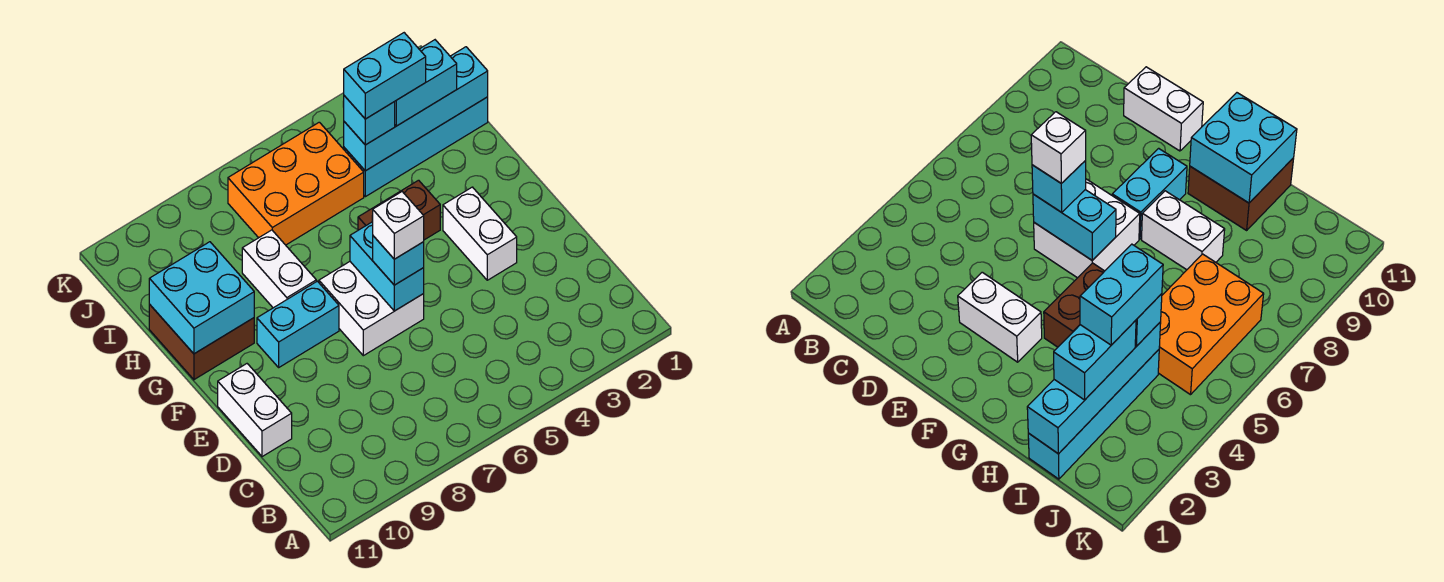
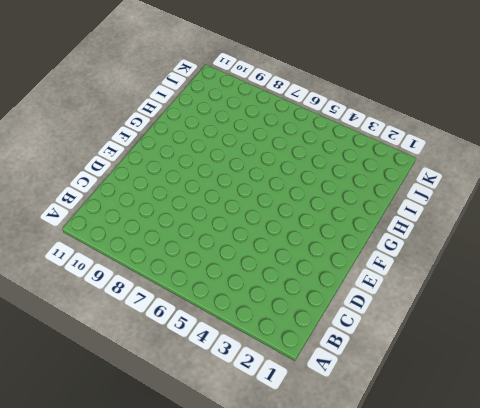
none -> white 1x2 brick [218,364,292,457]
none -> white 1x2 brick [443,187,517,280]
none -> white 2x2 brick [319,262,424,356]

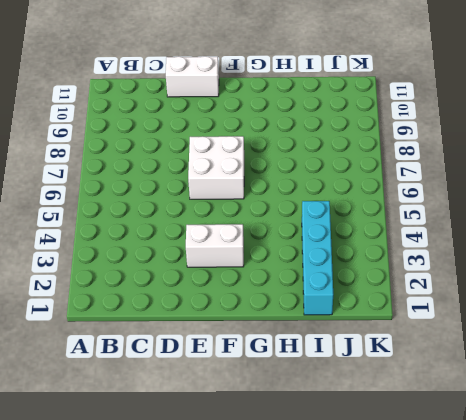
none -> cyan 1x2 brick [257,281,339,367]
none -> brown 1x2 brick [358,180,440,240]
none -> white 1x2 brick [242,230,316,308]

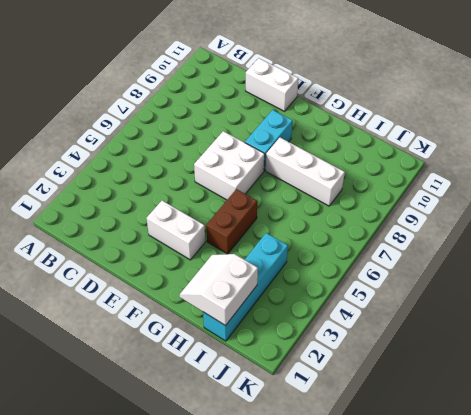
white 1x3 brick [266,138,345,206] -> white 1x2 brick [242,230,316,308]
white 2x2 slope [180,254,258,326] -> cyan 1x4 brick [344,47,488,171]
none -> brown 2x2 brick [149,304,254,380]
none -> orange 2x3 brick [228,122,364,245]
none -> cyan 1x2 brick [350,222,424,311]

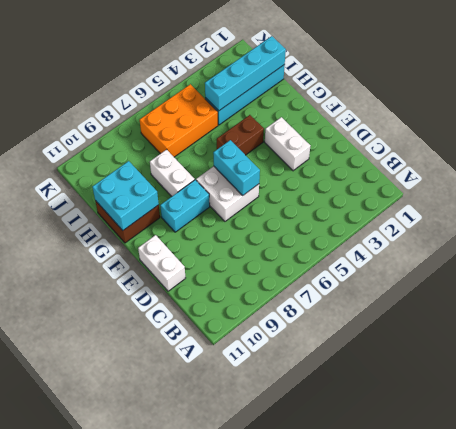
none -> cyan 1x1 brick [373,236,424,285]
none -> cyan 1x2 brick [395,40,457,126]
none -> cyan 1x1 brick [344,96,395,145]

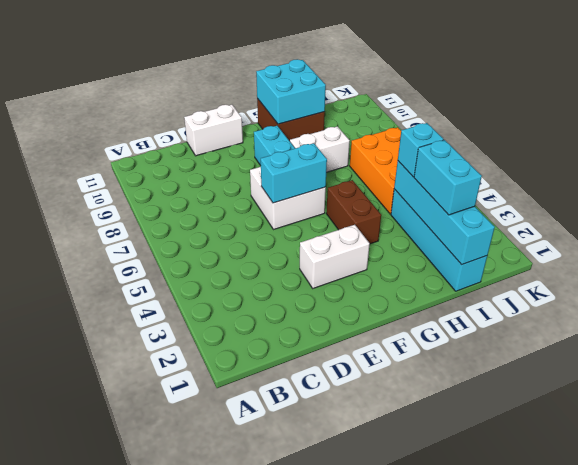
none -> cyan 1x1 brick [373,236,424,285]
none -> white 1x1 brick [372,192,424,259]
none -> cyan 1x2 brick [344,33,426,119]

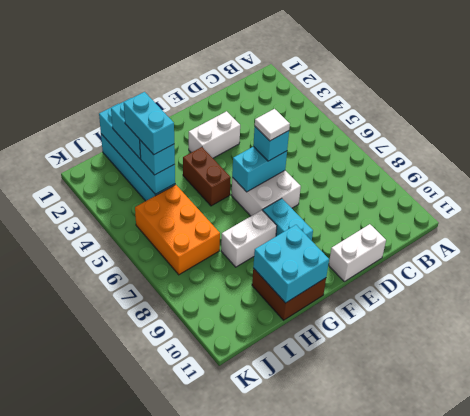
white 1x1 tile [255,109,290,141] -> white 1x1 brick [372,192,424,259]

